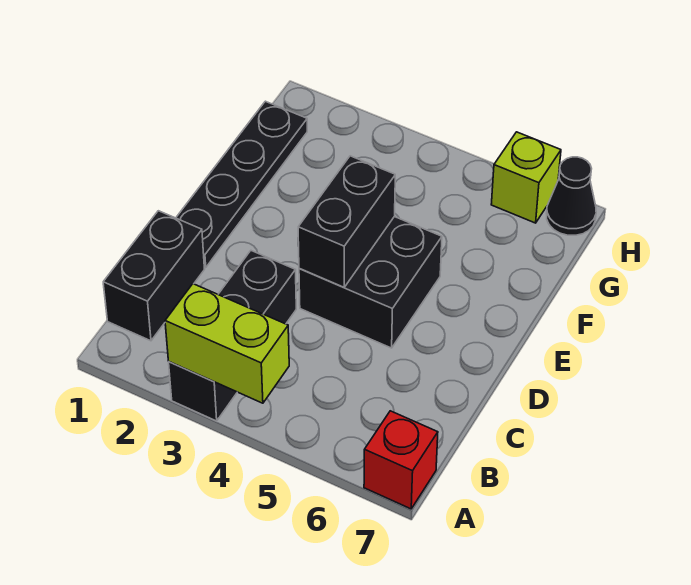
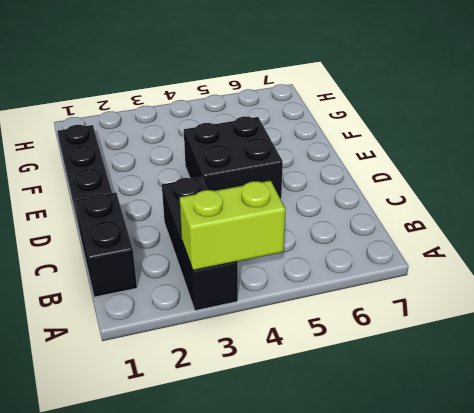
none -> red 1x1 brick [364,411,438,509]
none -> lime 1x1 brick [491,132,561,223]

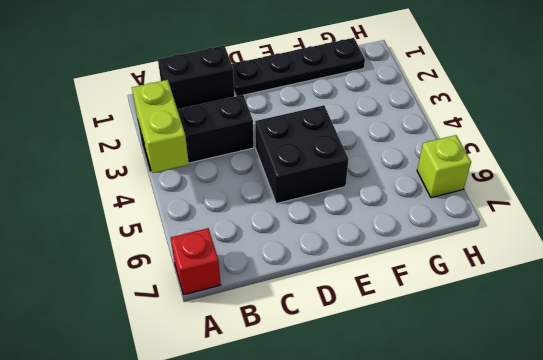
none -> black 1x1 cone [546,157,596,235]
none -> black 1x2 brick [298,156,395,287]

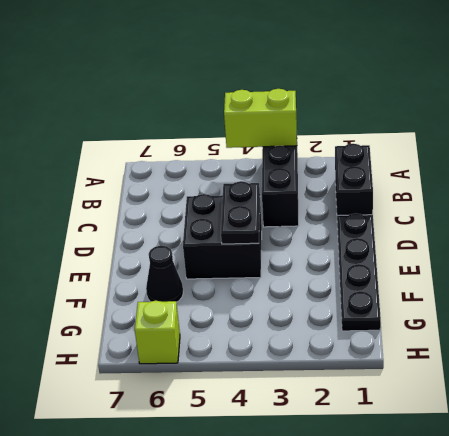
black 1x2 plate [221,181,260,244] -> black 1x2 brick [298,156,395,287]
black 1x1 cone [146,246,183,303] -> black 1x1 cone moved to [546,157,596,235]
none -> red 1x1 brick [364,411,438,509]

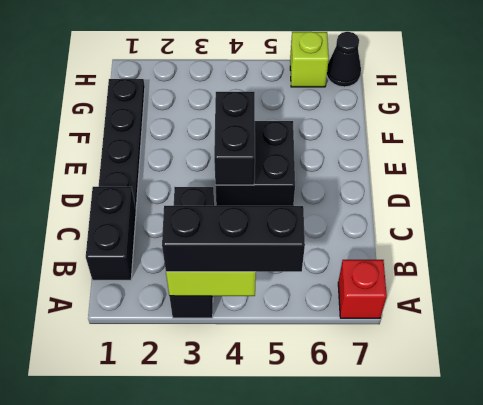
black 1x3 brick [162,206,305,272] -> none

